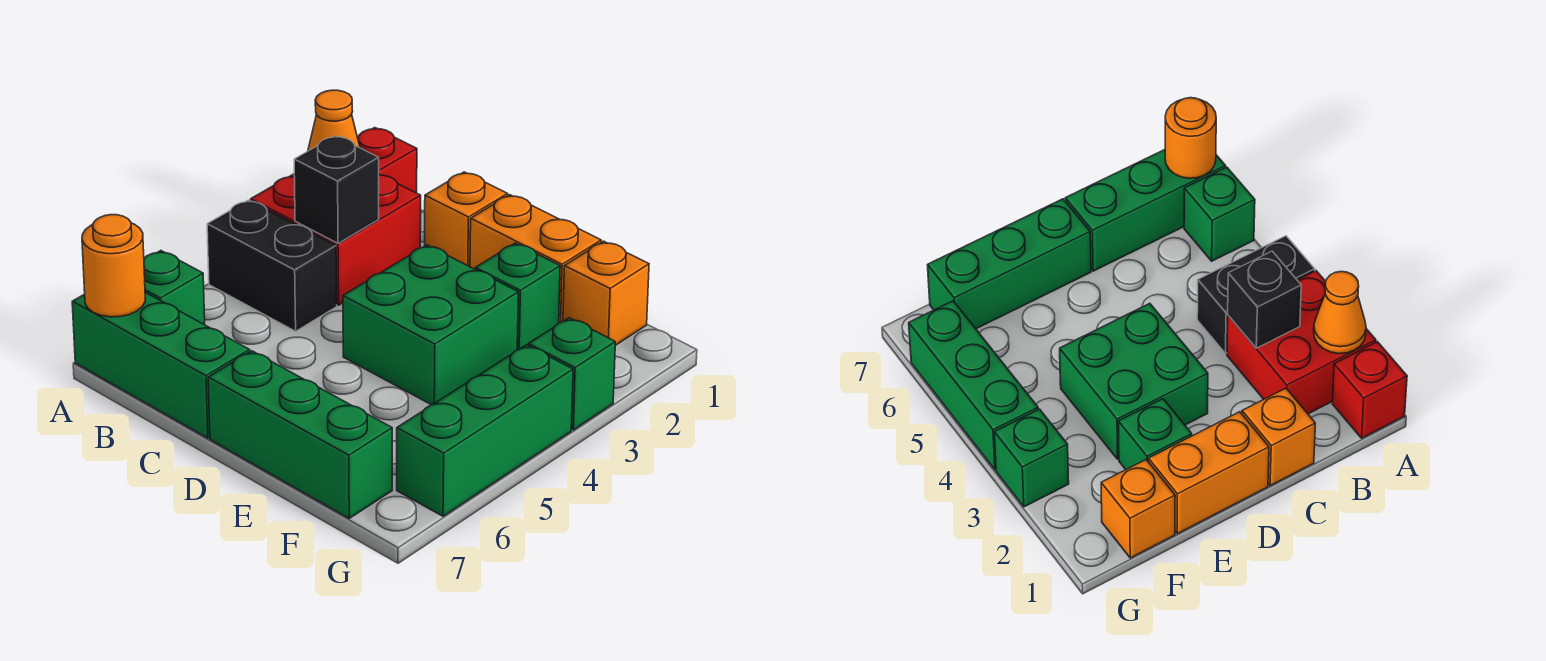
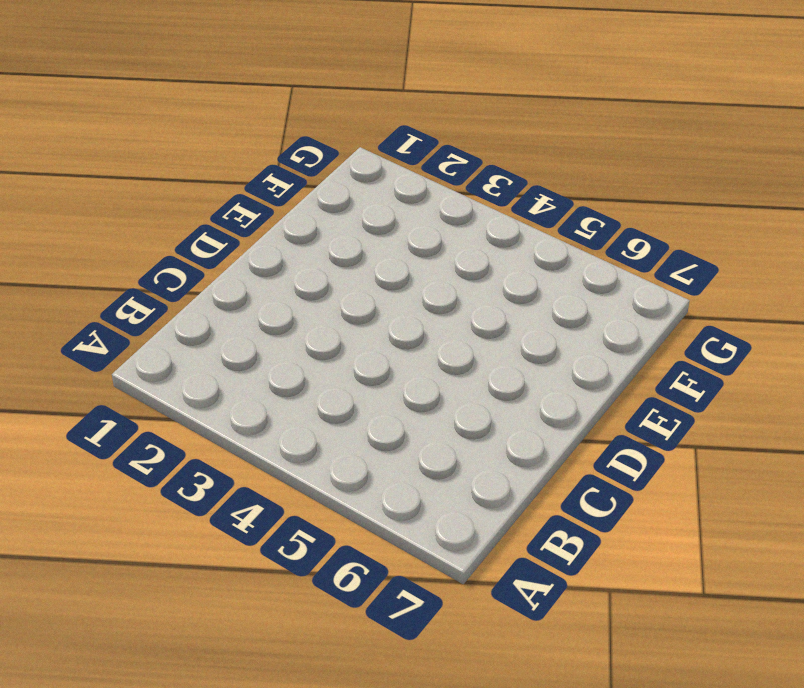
none -> red 1x1 brick [358,128,417,193]
none -> red 2x2 brick [251,174,421,305]
none -> black 1x2 brick [207,200,337,331]

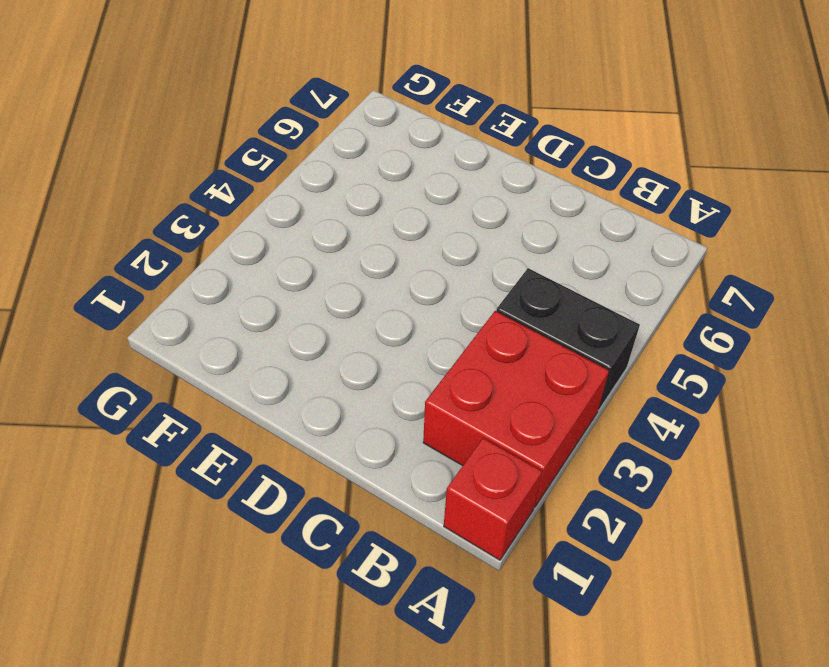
none -> green 1x1 brick [144,251,205,325]
none -> green 1x3 brick [72,292,250,438]
none -> orange 1x1 brick [425,172,508,267]

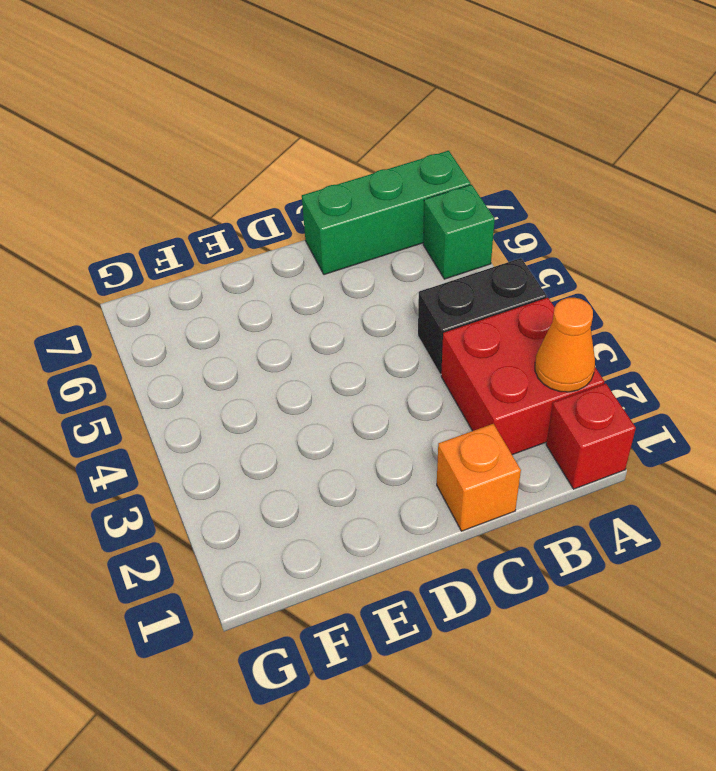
none -> orange 1x2 brick [470,195,601,323]
none -> green 2x2 brick [343,245,518,405]
none -> green 1x3 brick [208,351,392,518]

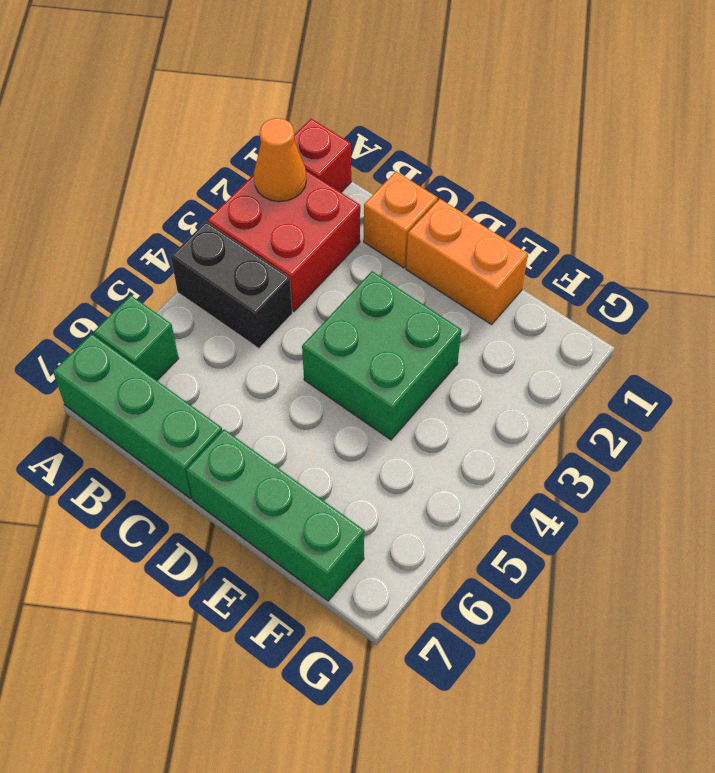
none -> green 1x1 brick [475,243,560,350]
none -> orange 1x1 brick [563,241,649,345]
none -> green 1x1 brick [529,318,615,430]

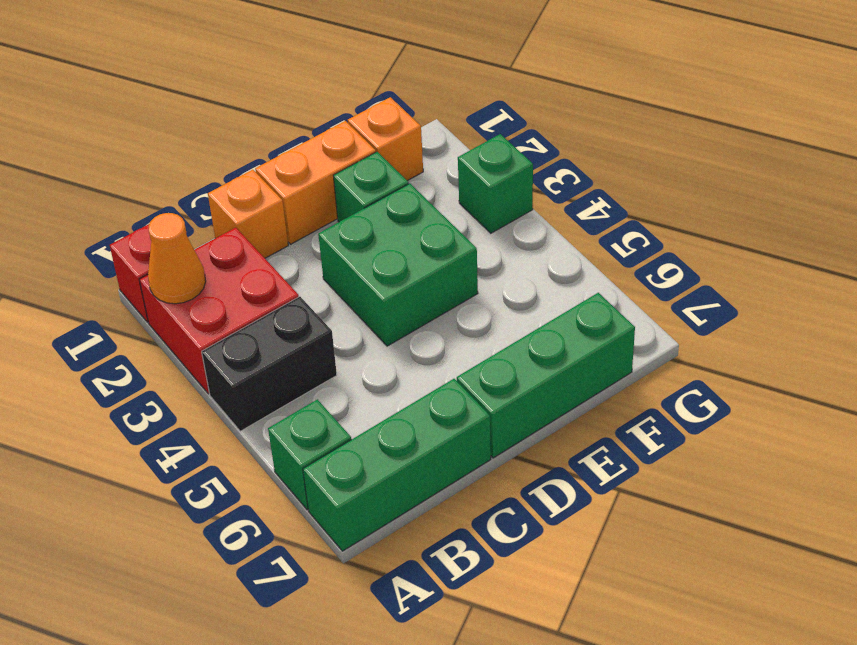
none -> green 1x3 brick [397,345,573,516]
none -> orange 1x1 round brick [82,215,145,317]
none -> black 1x1 brick [294,136,379,243]

